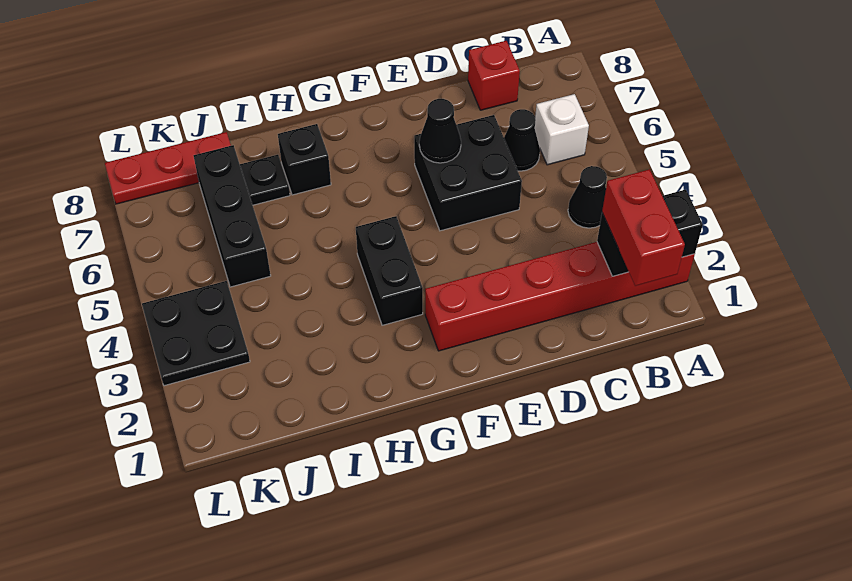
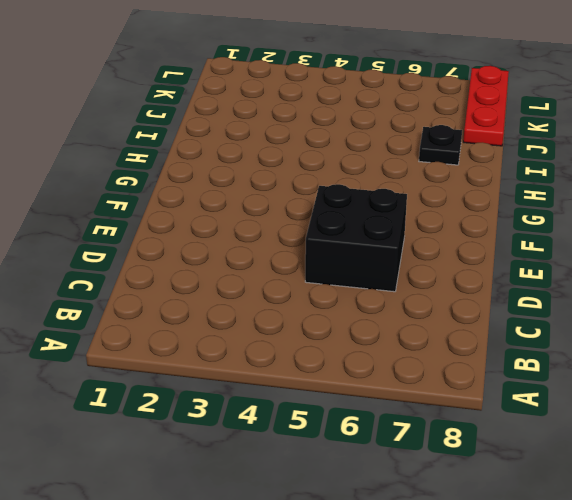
none -> red 1x6 brick [425,242,695,351]
none -> black 1x1 cone [568,166,607,228]
none -> white 1x1 brick [535,94,589,165]

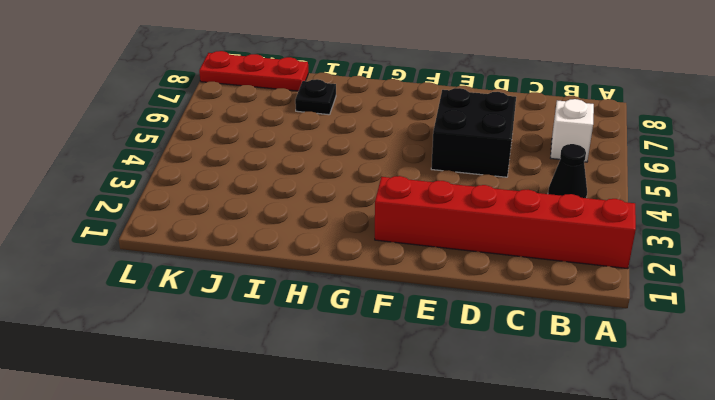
none -> black 1x1 cone [504,109,540,171]
none -> red 1x1 brick [468,41,520,110]
none -> black 1x2 brick [356,216,423,325]

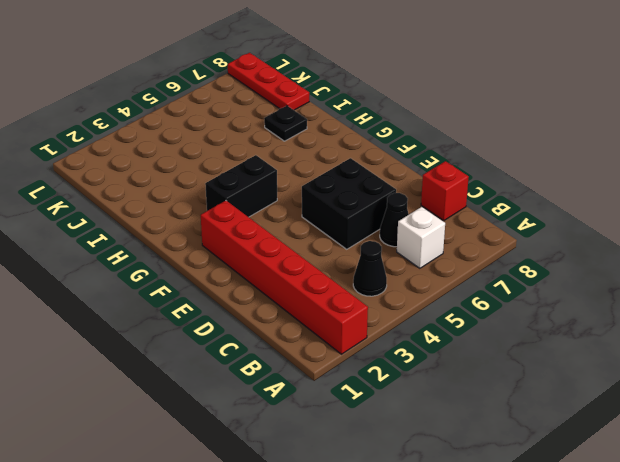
none -> black 1x1 brick [278,124,331,195]
none -> black 1x3 brick [193,145,271,287]
none -> black 2x2 plate [142,281,250,386]

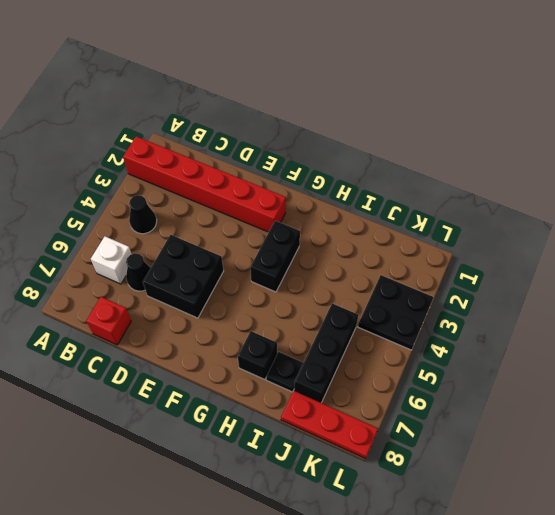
none -> black 1x2 brick [597,190,703,276]
none -> black 1x1 cone [419,99,461,163]
none -> red 1x2 brick [602,169,685,286]

